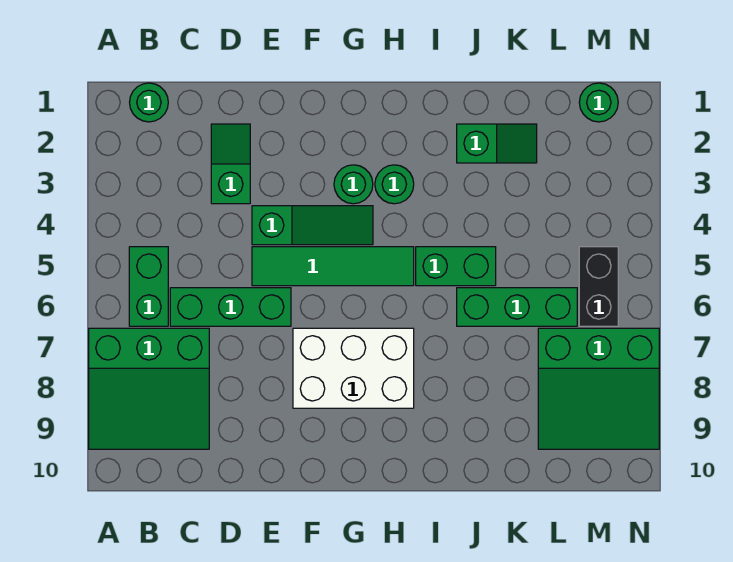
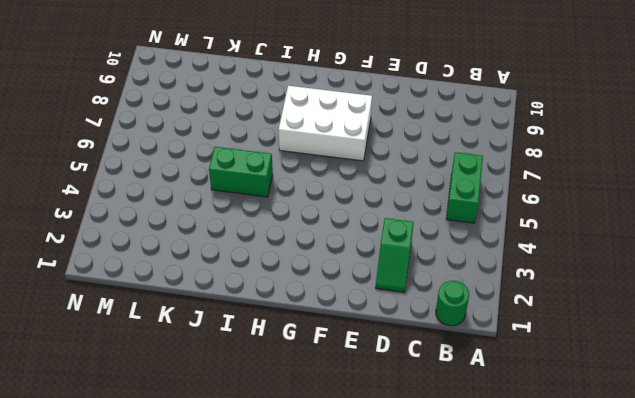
none -> green 3x3 slope [89,328,209,449]
none -> green 1x3 brick [170,288,291,326]
none -> green 1x3 slope [252,206,373,245]

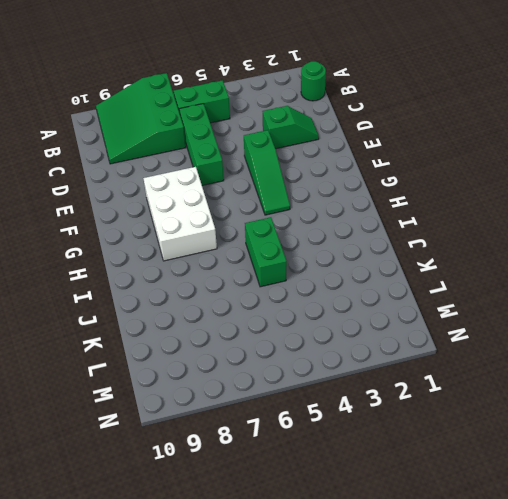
none -> green 1x4 tile [252,247,414,286]
none -> green 1x1 round brick [334,165,373,204]
none -> green 1x1 round brick [375,165,414,204]

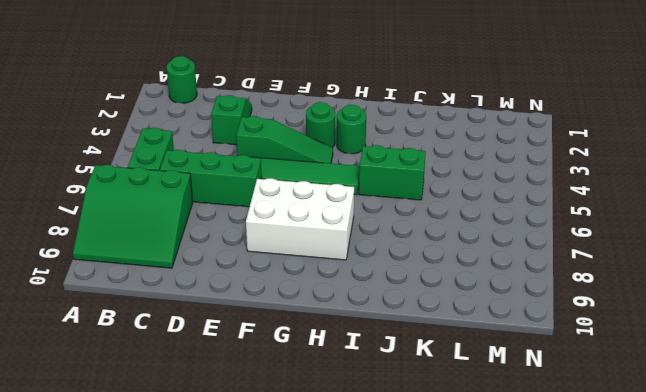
none -> green 1x2 slope [457,124,537,163]
none -> green 1x3 brick [457,288,577,326]
none -> green 3x3 slope [538,328,659,449]

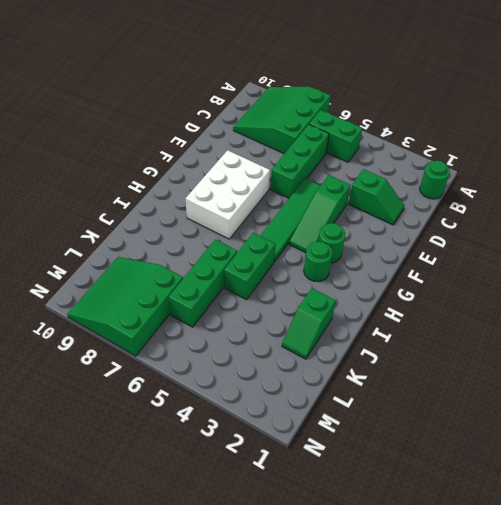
none -> green 1x1 round brick [579,83,618,122]
none -> black 1x2 brick [579,247,618,326]

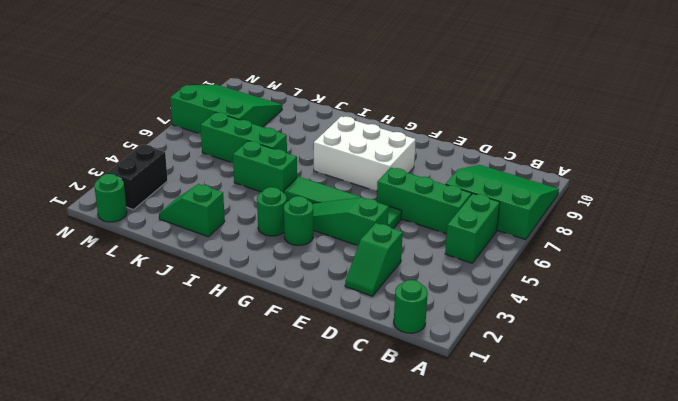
black 1x2 brick [107,145,168,210] -> black 1x2 brick moved to [579,247,618,326]

